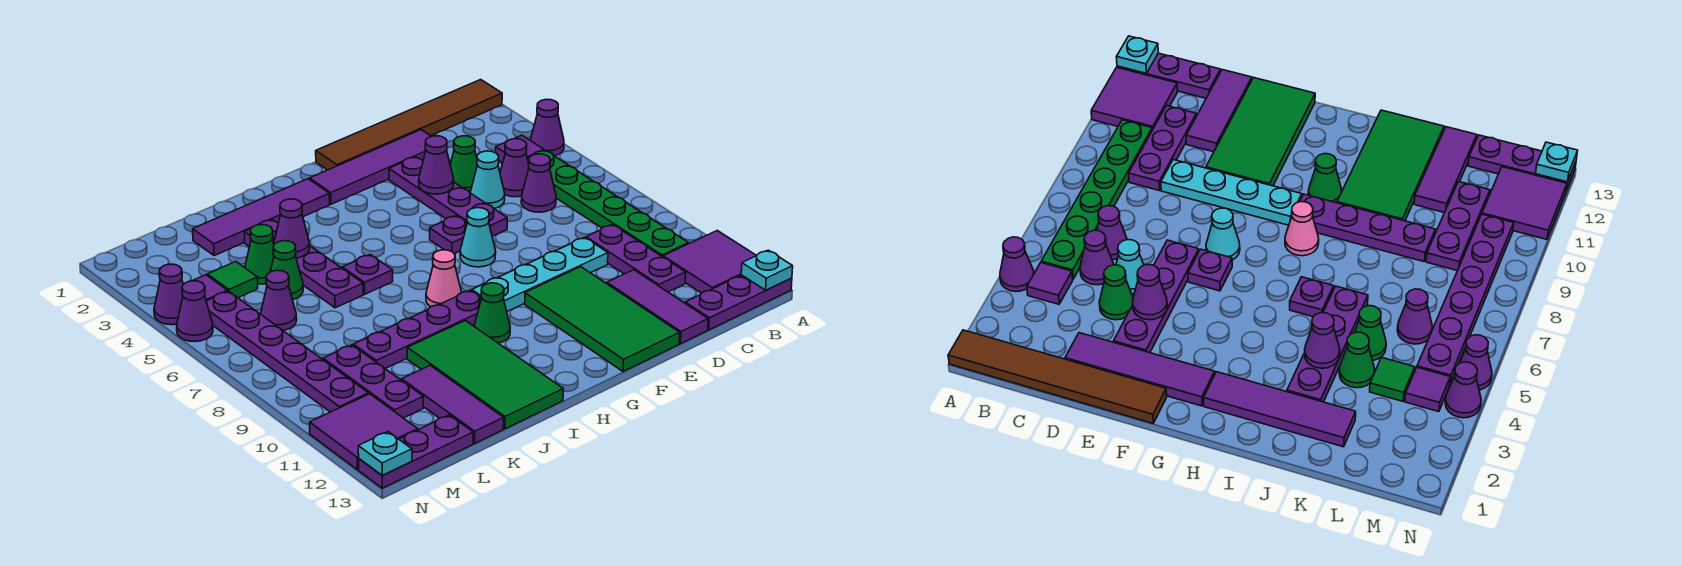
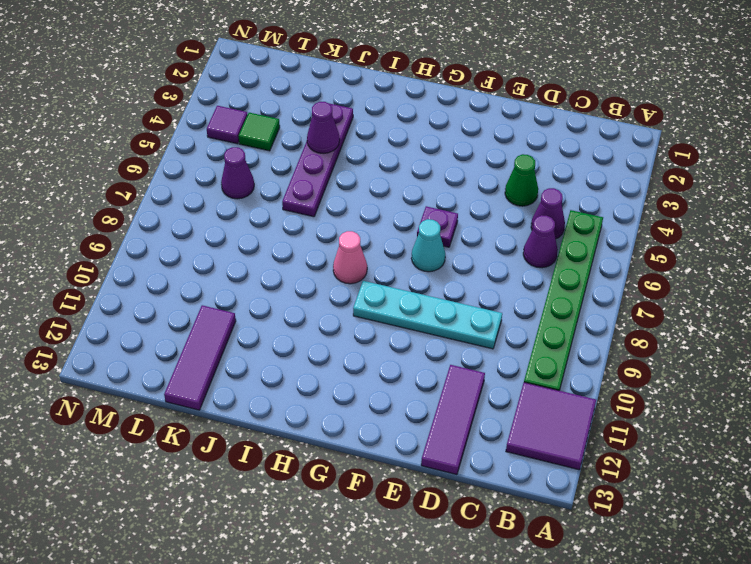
none -> brown 1x6 tile [316,80,502,170]
none -> purple 1x1 cone [530,99,564,156]
none -> purple 1x3 plate [685,275,792,330]
none -> purple 1x1 tile [496,135,544,163]

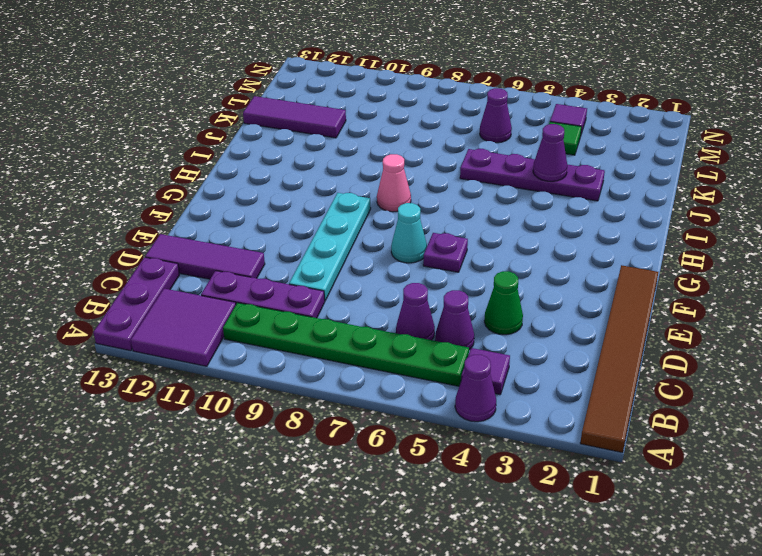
none -> purple 1x4 tile [309,130,431,204]
none -> cyan 1x1 cone [470,151,505,209]
none -> purple 1x4 plate [389,157,507,236]
none -> green 2x4 tile [525,267,680,372]

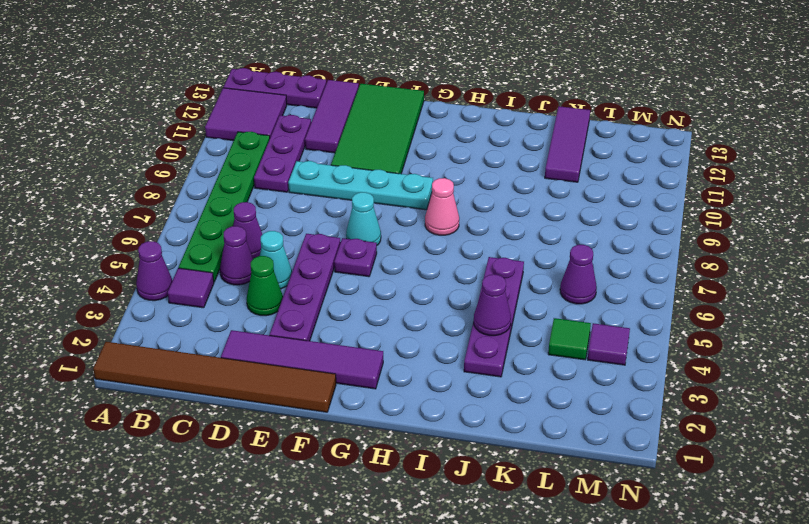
none -> purple 1x4 tile [193,179,330,256]
none -> purple 1x4 plate [353,290,481,368]
none -> green 1x1 cone [474,283,510,343]
none -> purple 1x1 plate [342,255,393,294]

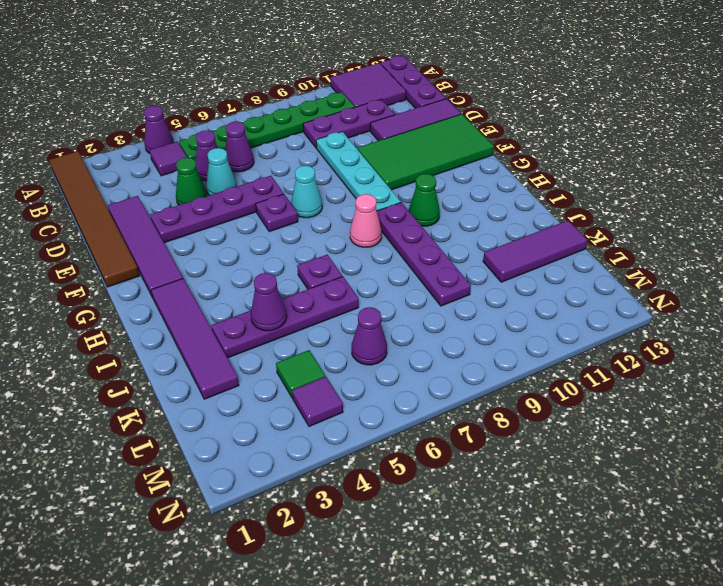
none -> green 2x4 tile [407,321,563,429]
none -> green 1x1 cone [245,225,274,284]
none -> green 1x1 cone [270,241,303,300]
none -> purple 1x3 plate [323,345,423,418]

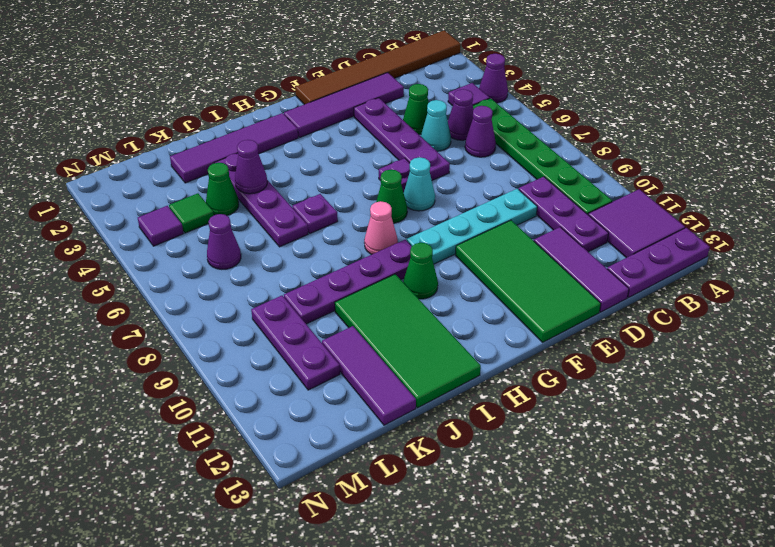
green 1x1 cone [376,170,407,223] -> green 1x1 cone moved to [270,241,303,300]
none -> purple 1x3 plate [359,415,473,488]
none -> purple 1x6 plate [206,291,369,412]
none -> purple 2x2 tile [310,394,418,470]
none -> purple 1x1 cone [154,264,183,325]

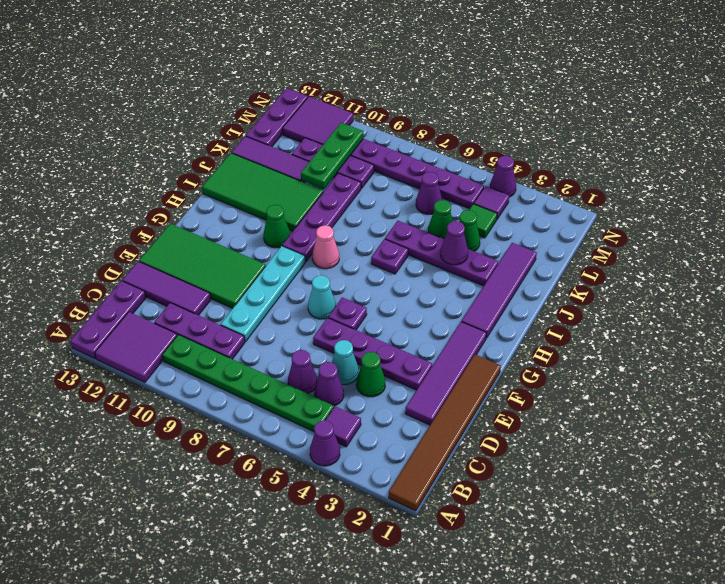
green 1x3 plate [301,123,363,189] -> none
none -> purple 1x1 cone [177,281,213,342]
none -> cyan 1x1 plate [741,250,793,290]
none -> purple 1x1 cone [419,136,454,194]
none -> cyan 1x1 plate [358,432,412,476]

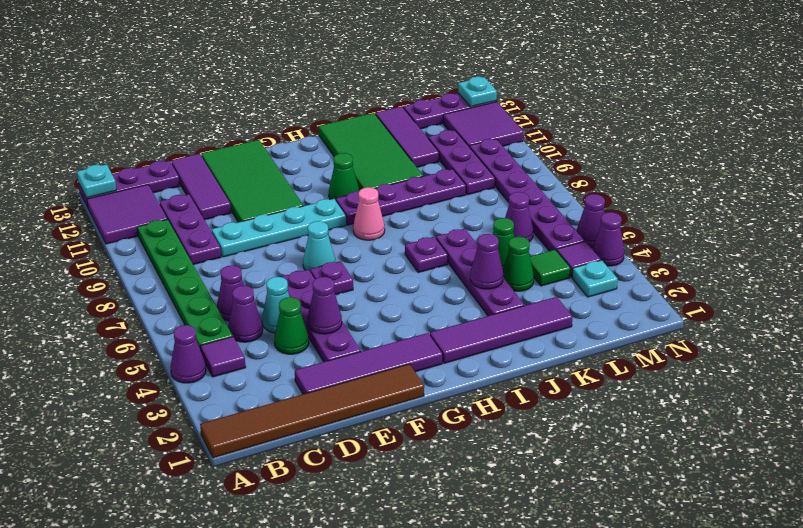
cyan 1x1 plate [572,260,618,297] -> none

